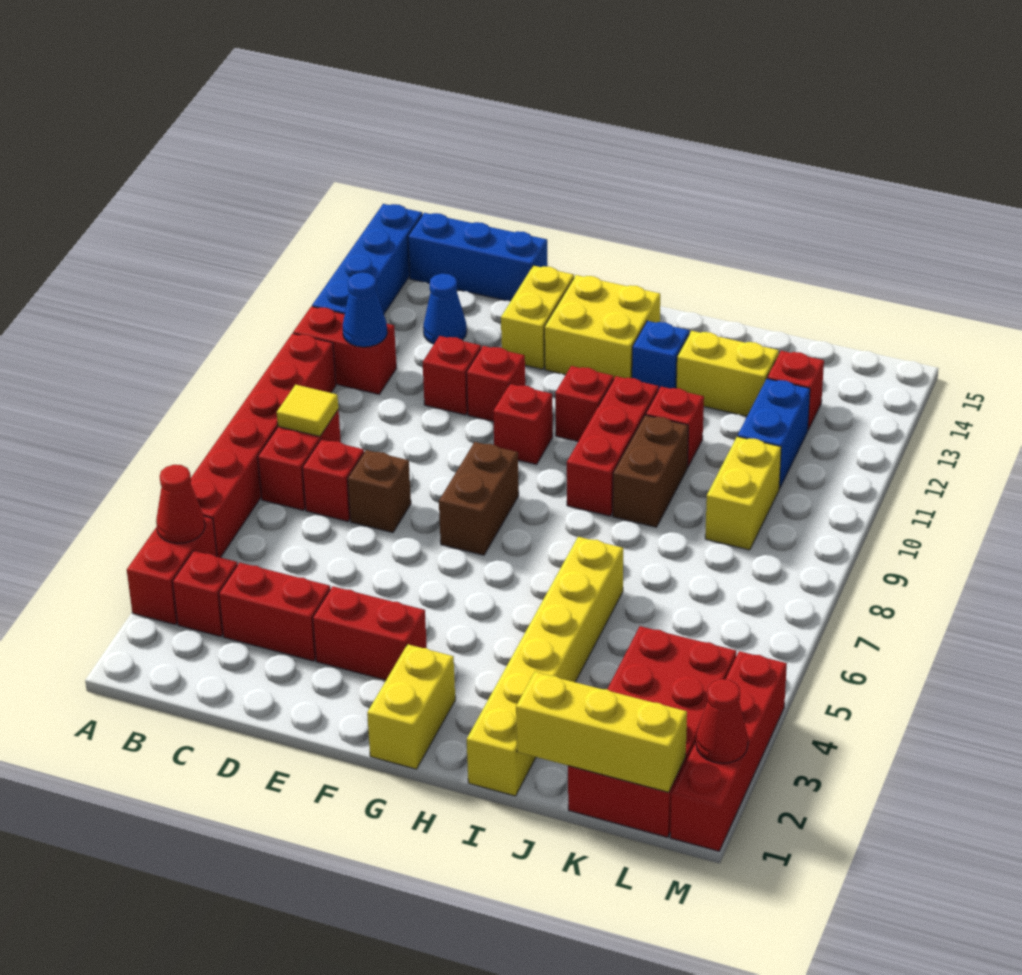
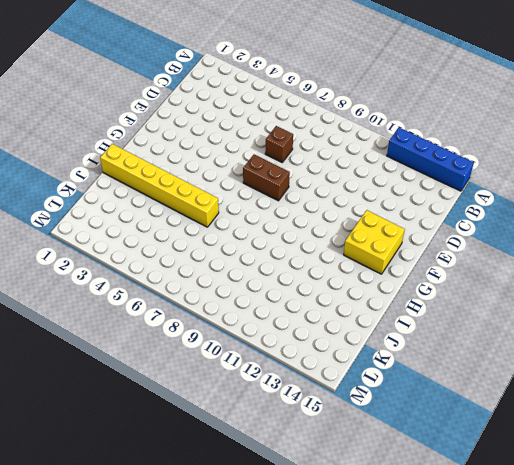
none -> red 1x2 brick [127,516,217,625]
none -> red 1x6 brick [191,333,336,558]
none -> red 1x2 brick [293,306,396,394]
none -> red 1x1 brick [173,551,237,637]

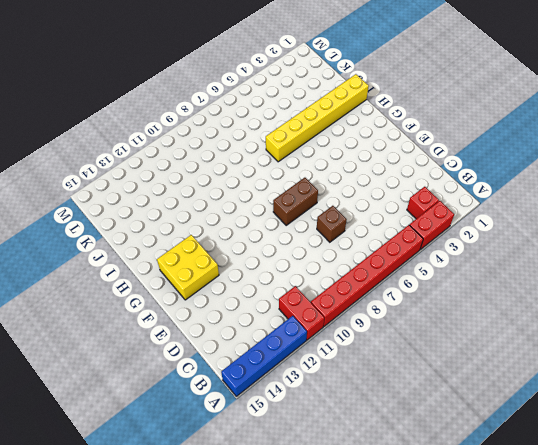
none -> red 1x2 brick [258,410,341,510]
none -> blue 1x3 brick [408,213,548,301]
none -> red 1x2 brick [219,563,330,661]
none -> red 1x1 brick [302,439,364,521]

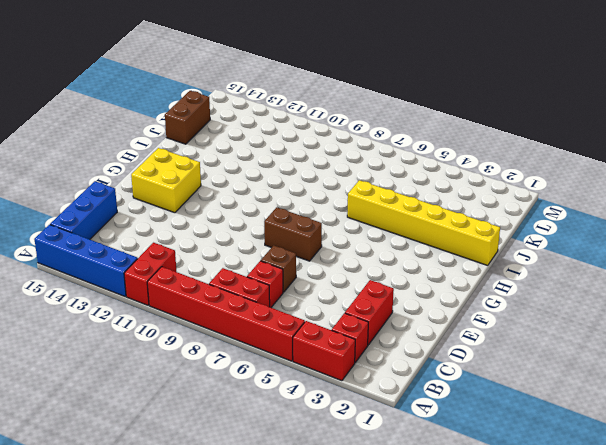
brown 1x2 brick [165,91,210,144] -> brown 1x2 brick turned to [613,415,688,527]
none -> blue 1x1 cone [423,274,467,344]
none -> red 1x1 brick [423,336,481,415]
none -> red 1x2 brick [313,586,427,680]
none -> red 1x1 brick [466,346,525,422]

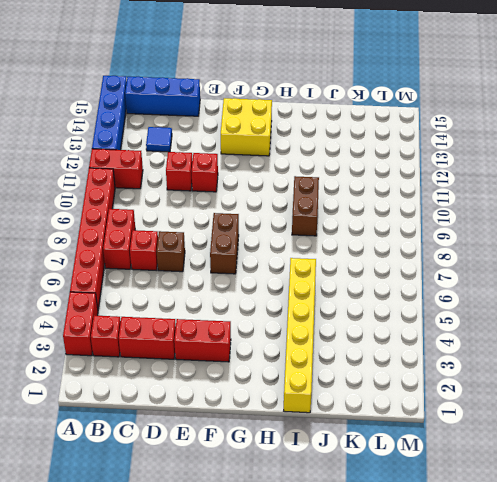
blue 1x1 tile [146,127,172,152] -> blue 1x1 cone [423,274,467,344]
none -> yellow 1x2 brick [501,266,574,369]
none -> red 1x1 brick [493,384,553,465]
none -> yellow 1x2 brick [367,644,455,769]
none -> red 1x1 brick [555,366,614,441]

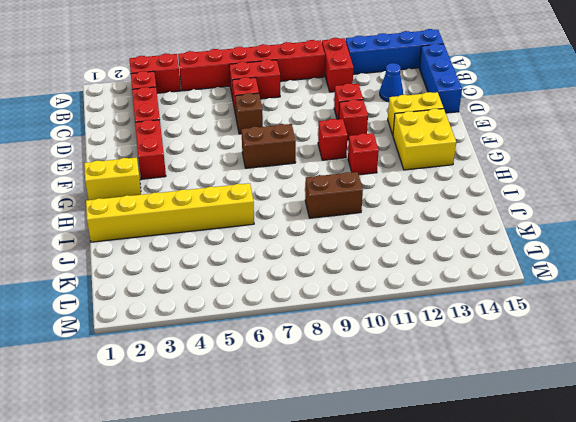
none -> red 1x3 brick [567,376,659,516]
none -> blue 1x1 brick [632,321,689,390]
none -> red 1x1 brick [646,387,704,467]
none -> yellow 1x2 brick [676,331,779,416]

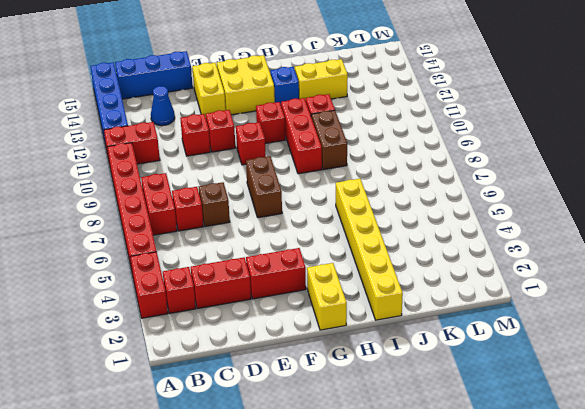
none -> red 2x4 brick [568,626,736,837]
none -> yellow 1x2 brick [705,437,781,550]
none -> blue 1x2 brick [738,379,810,489]
none -> red 1x1 brick [767,351,824,430]

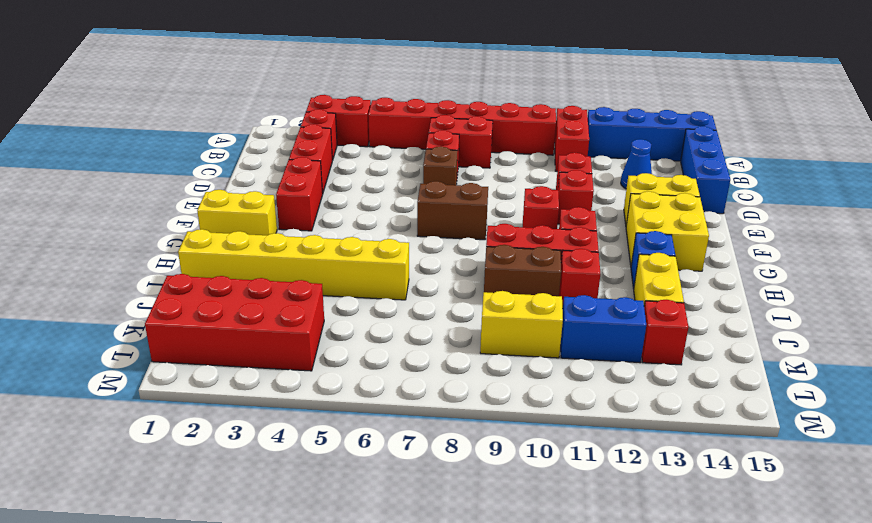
none -> red 1x4 brick [670,651,787,851]
none -> red 1x1 cone [156,465,205,544]
none -> yellow 1x1 tile [277,385,338,437]
none -> blue 1x1 cone [343,273,387,347]

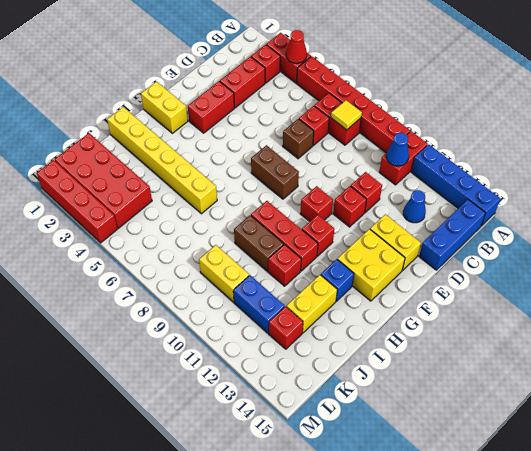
none -> yellow 1x3 brick [516,672,687,792]
none -> red 1x1 cone [696,679,748,763]

